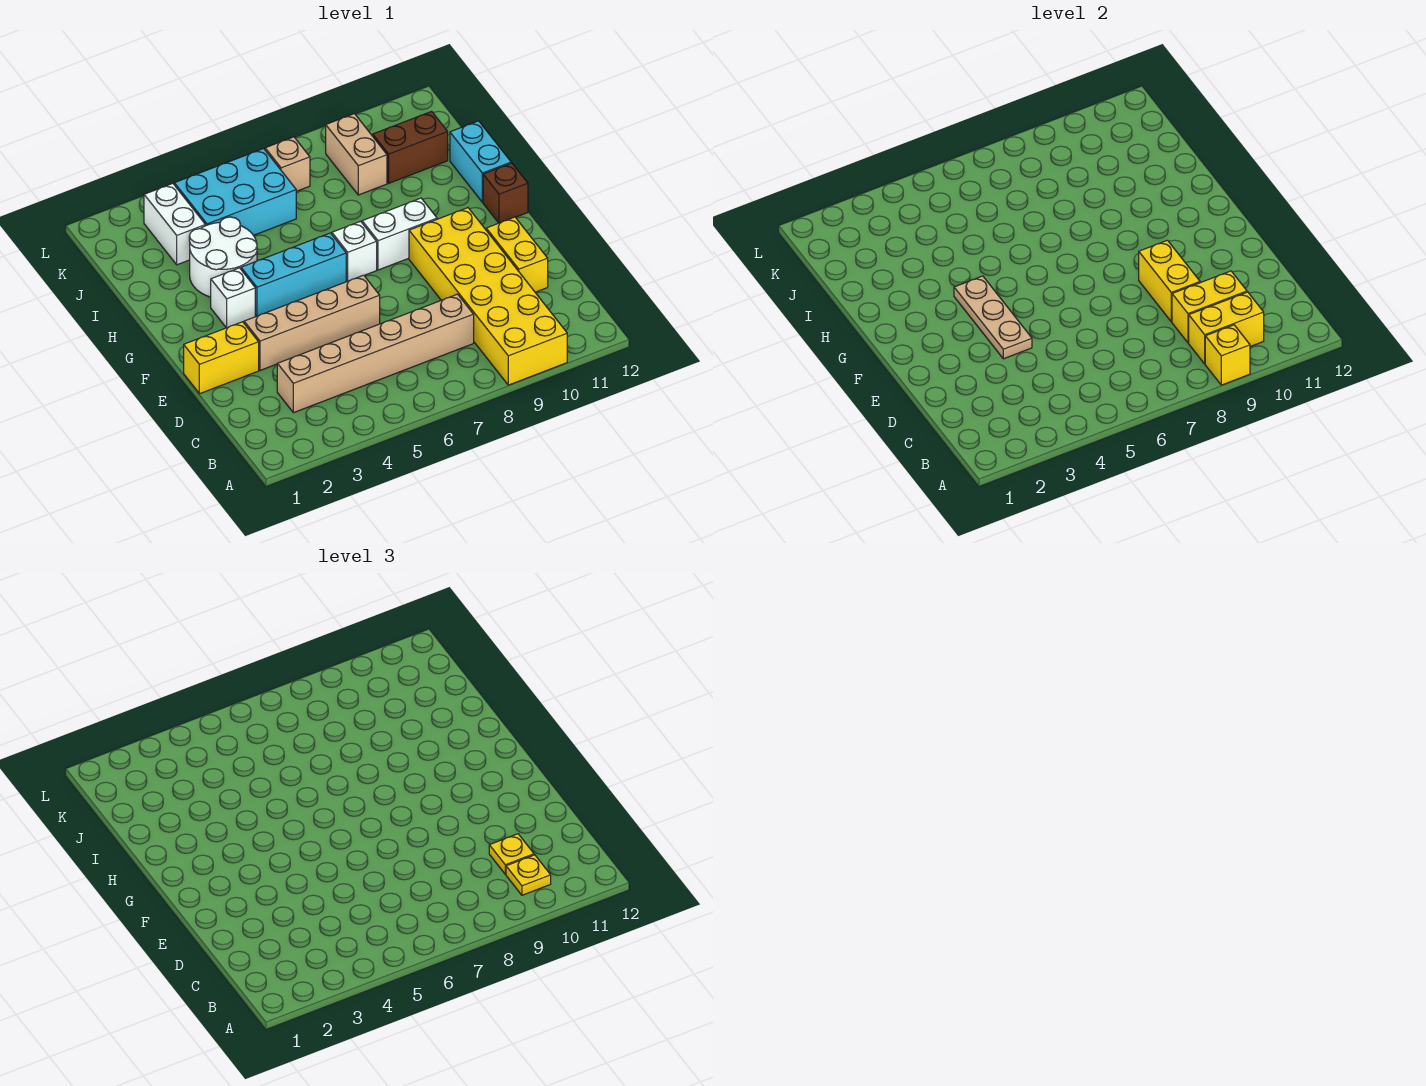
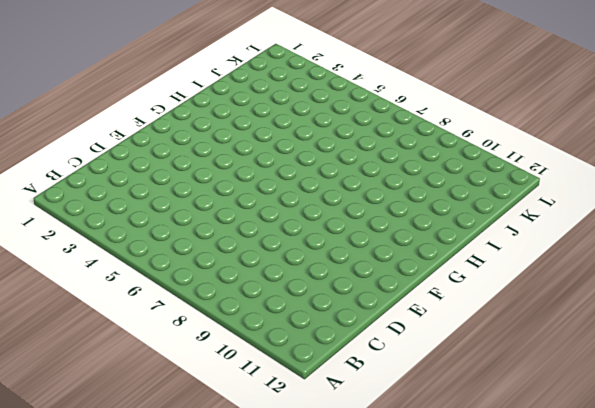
none -> yellow 2x6 brick [409,208,567,385]
none -> tan 1x6 brick [277,294,474,413]
none -> yellow 1x2 brick [486,217,548,292]

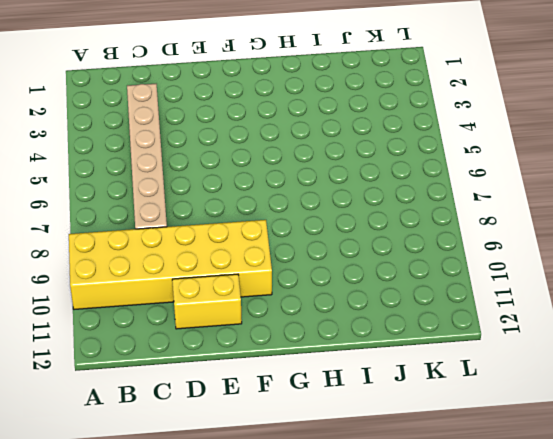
none -> yellow 1x2 brick [184,322,259,394]
none -> tan 1x4 brick [244,275,380,370]
none -> white 1x1 brick [211,268,255,328]

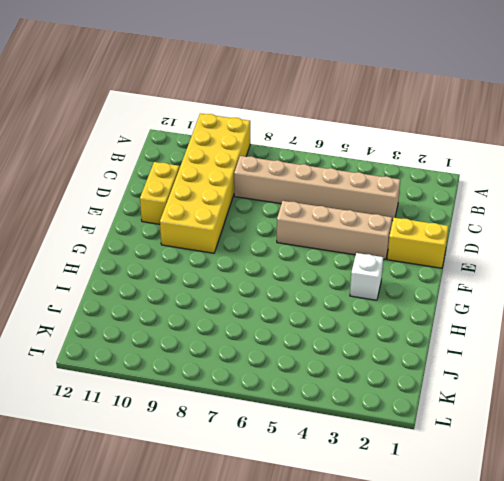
none -> cyan 1x3 brick [241,233,346,316]
none -> white 1x1 brick [332,221,377,281]
none -> white 1x2 brick [362,198,437,270]

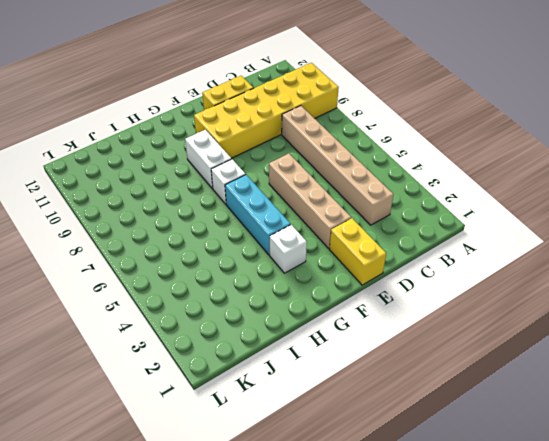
none -> brown 1x1 brick [483,163,528,223]
none -> white 2x2 round brick [189,217,257,297]
none -> cyan 1x2 brick [450,121,511,202]

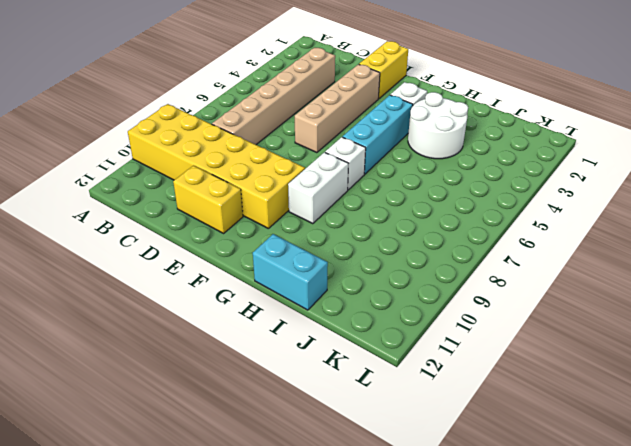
none -> brown 1x1 brick [483,163,528,223]
none -> white 1x2 brick [144,183,205,265]
none -> cyan 2x3 brick [174,148,296,235]

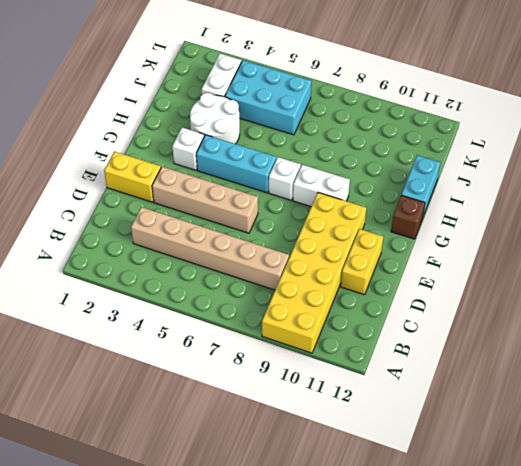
none -> tan 1x2 brick [326,114,387,195]
none -> brown 1x2 brick [373,111,448,183]
none -> tan 1x1 brick [265,137,310,191]

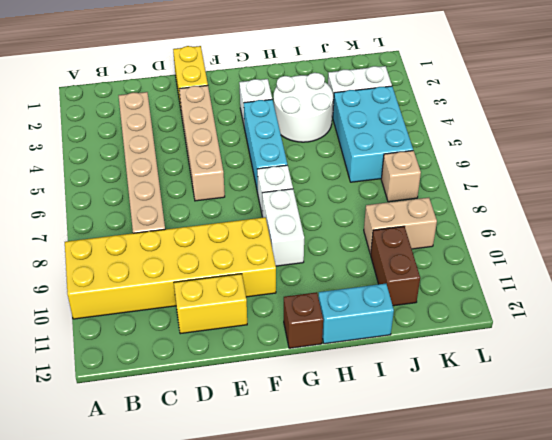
none -> yellow 1x1 brick [1205,325,1250,385]
none -> yellow 1x2 brick [1189,292,1264,364]
none -> yellow 1x2 brick [1172,271,1247,343]

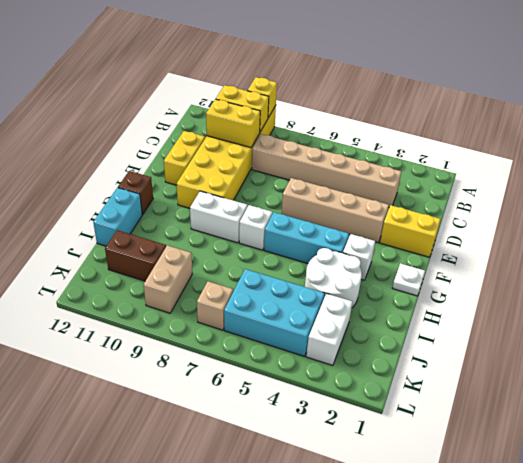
white 1x1 plate [393,263,425,296] -> none
none -> yellow 1x2 brick [1139,240,1200,322]
none -> tan 1x3 plate [954,276,1032,359]
none -> yellow 1x1 plate [506,855,551,895]

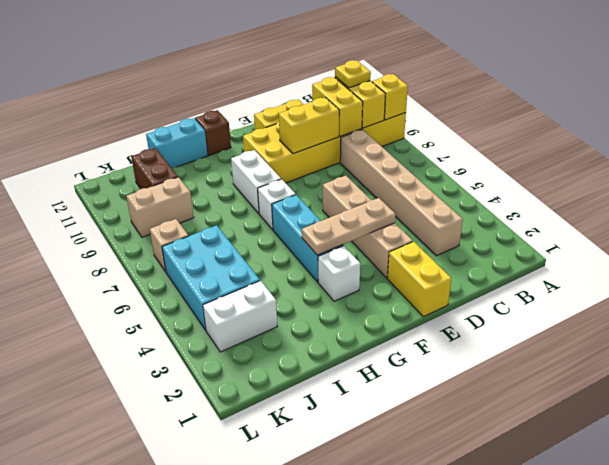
none -> white 2x2 round brick [189,217,257,297]
none -> yellow 1x1 plate [489,834,534,874]

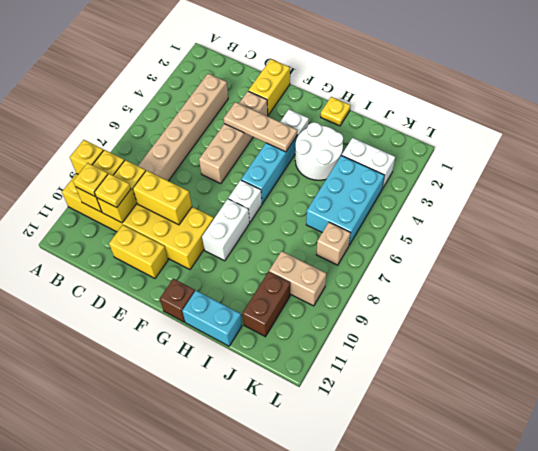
yellow 1x1 plate [321,97,351,126] -> none

